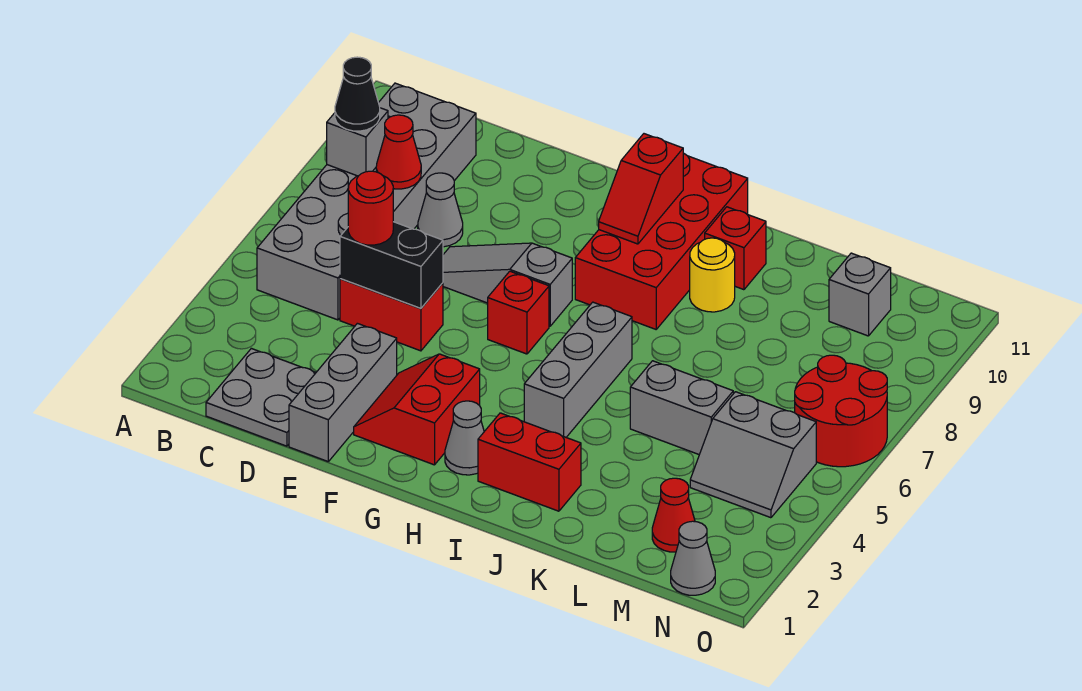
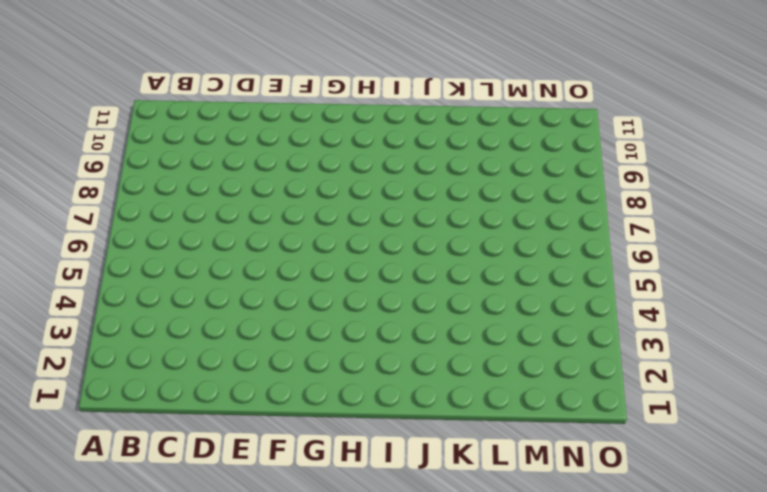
none -> grey 2x6 brick [257,83,476,320]
none -> grey 2x2 plate [206,348,316,446]
none -> red 1x2 brick [340,279,443,351]

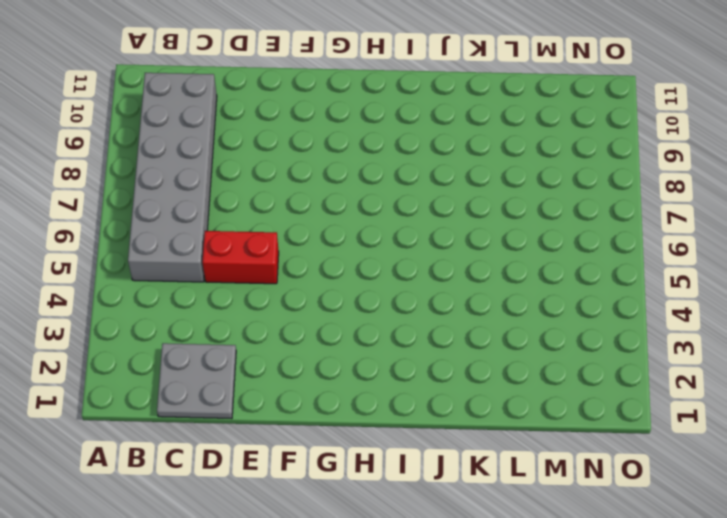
none -> grey 1x1 cone [418,173,463,247]
none -> grey 1x3 brick [289,323,397,461]
none -> grey 1x3 slope [443,243,572,326]

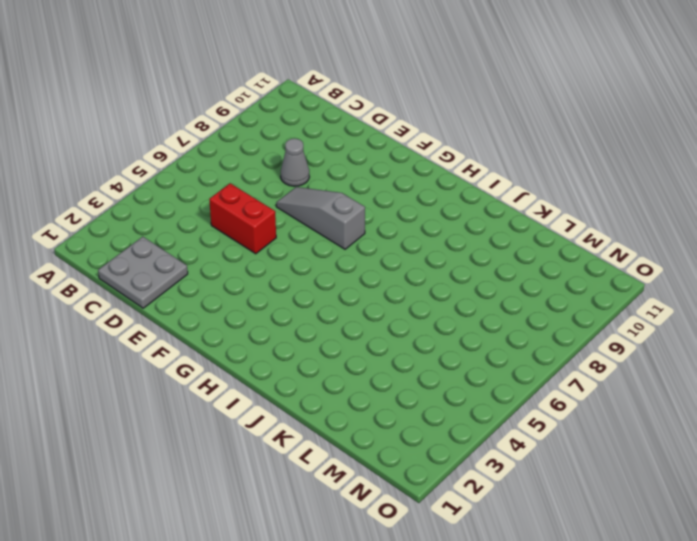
none -> grey 2x6 brick [257,83,476,320]
none -> grey 1x3 brick [289,323,397,461]
none -> red 2x2 slope [354,354,480,465]

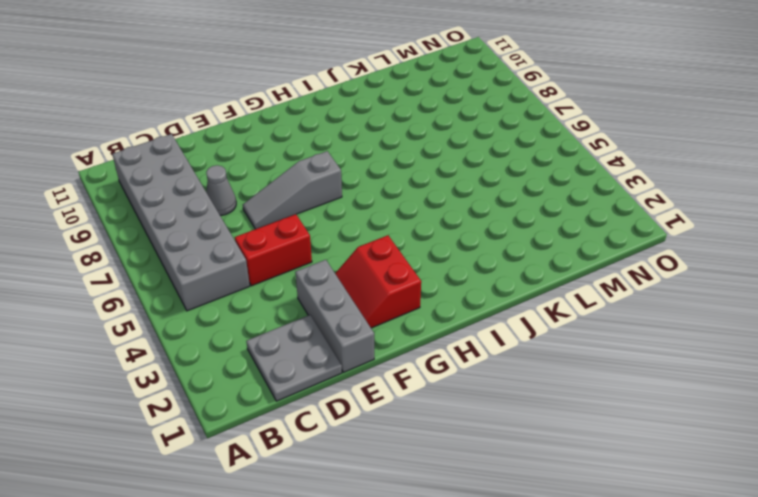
none -> red 1x1 brick [488,271,549,354]
none -> grey 1x1 cone [445,401,484,475]
none -> red 2x4 brick [575,153,748,329]

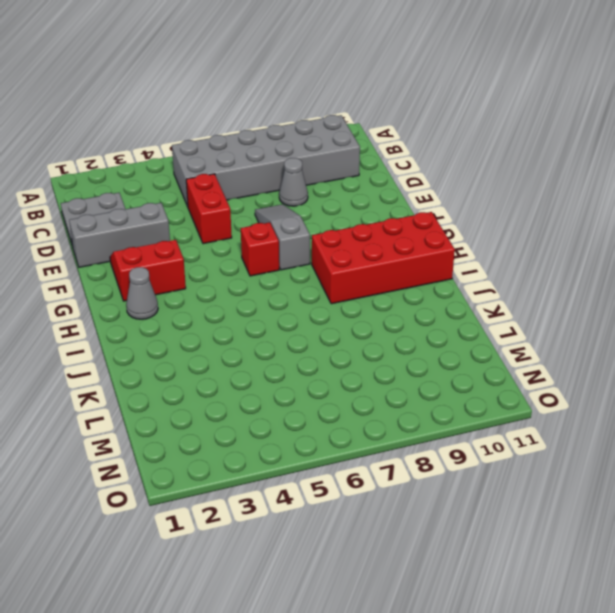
none -> red 1x2 brick [478,413,581,511]
none -> grey 1x3 brick [524,302,632,437]
none -> yellow 1x1 round brick [690,238,735,312]

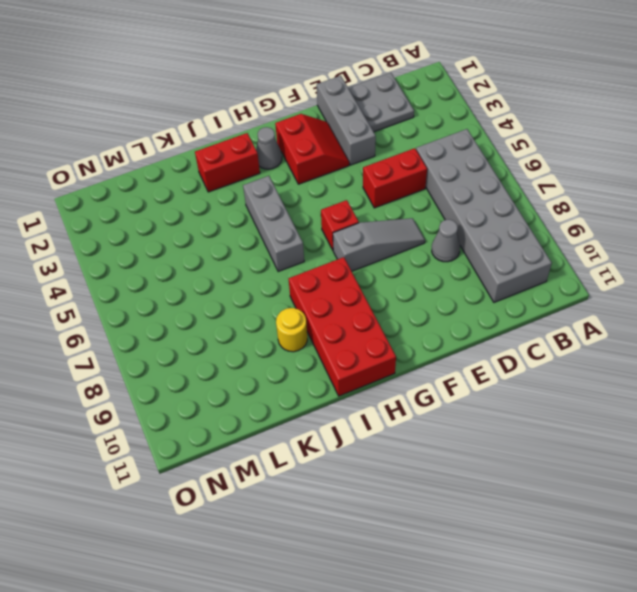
none -> red 1x1 brick [705,207,766,290]
none -> grey 1x2 brick [630,361,733,455]
none -> red 1x1 cone [652,478,695,552]

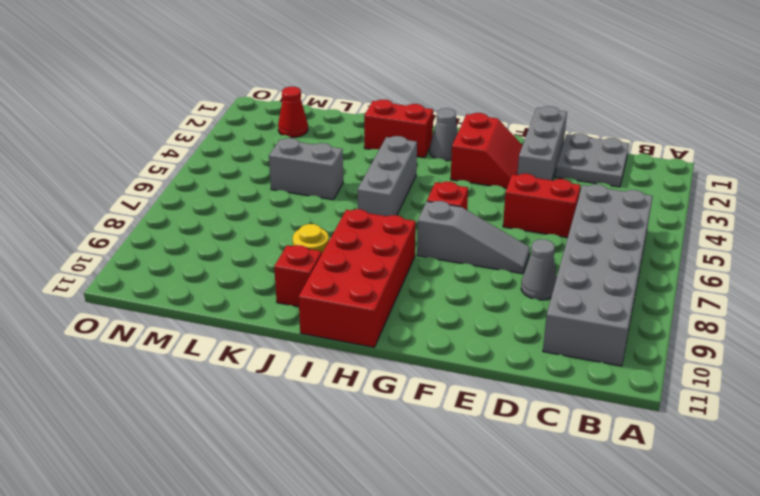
none -> grey 2x2 slope [690,392,816,518]
none -> grey 1x1 brick [829,253,891,336]
none -> grey 1x1 cone [671,521,715,595]

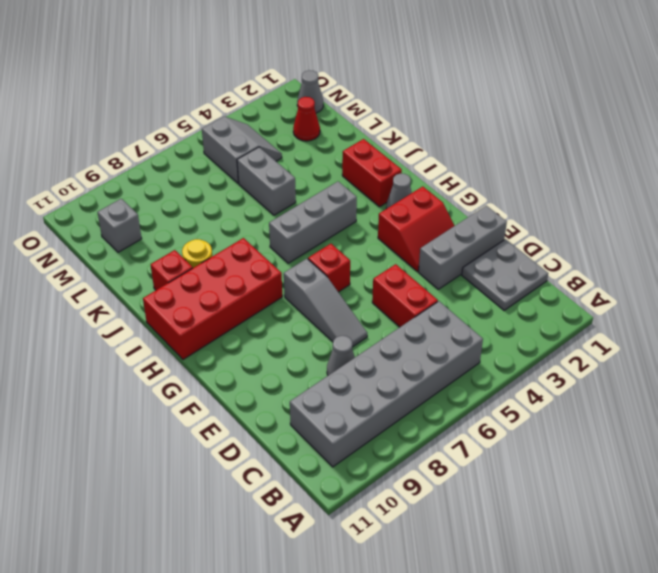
none -> red 2x2 round brick [795,355,887,467]
none -> grey 1x1 brick [327,108,388,176]
none -> red 1x1 cone [376,115,421,189]

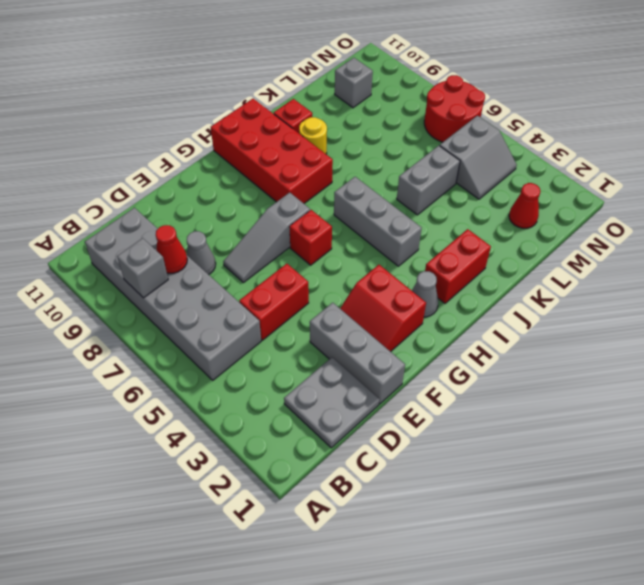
none -> grey 1x1 cone [671,521,715,595]
none -> black 1x2 brick [340,222,443,309]
none -> red 1x2 slope [599,134,683,244]

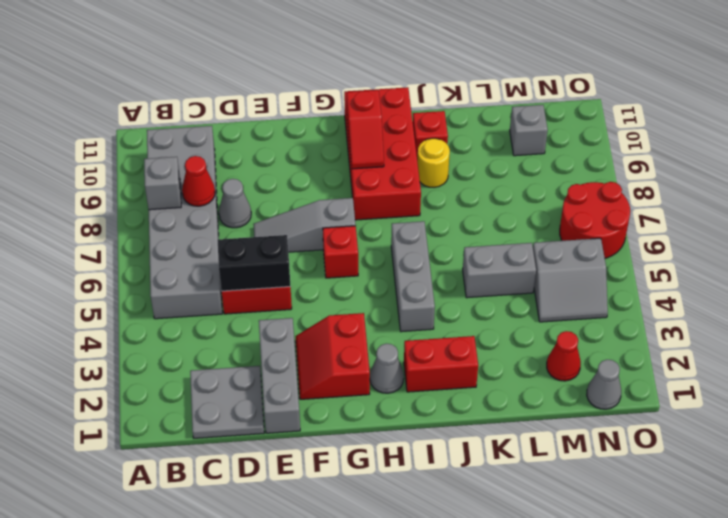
none -> black 1x1 cone [335,57,380,131]
none -> red 1x1 round brick [348,171,393,245]

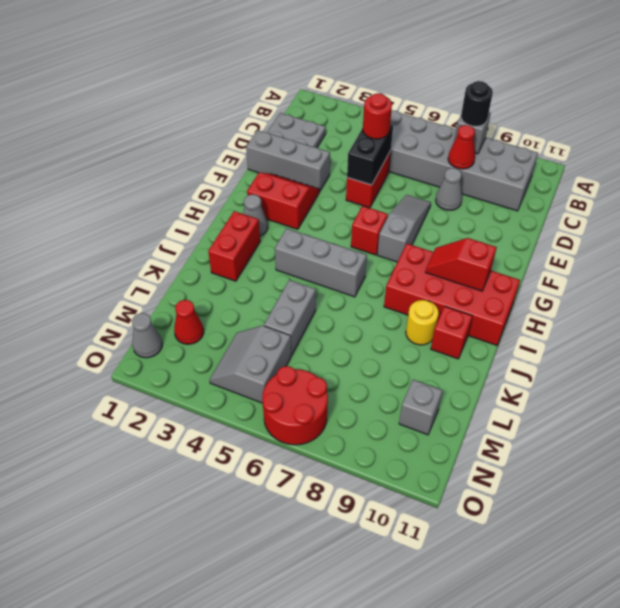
black 1x1 round brick [461,81,493,126] -> black 1x1 cone [335,57,380,131]

